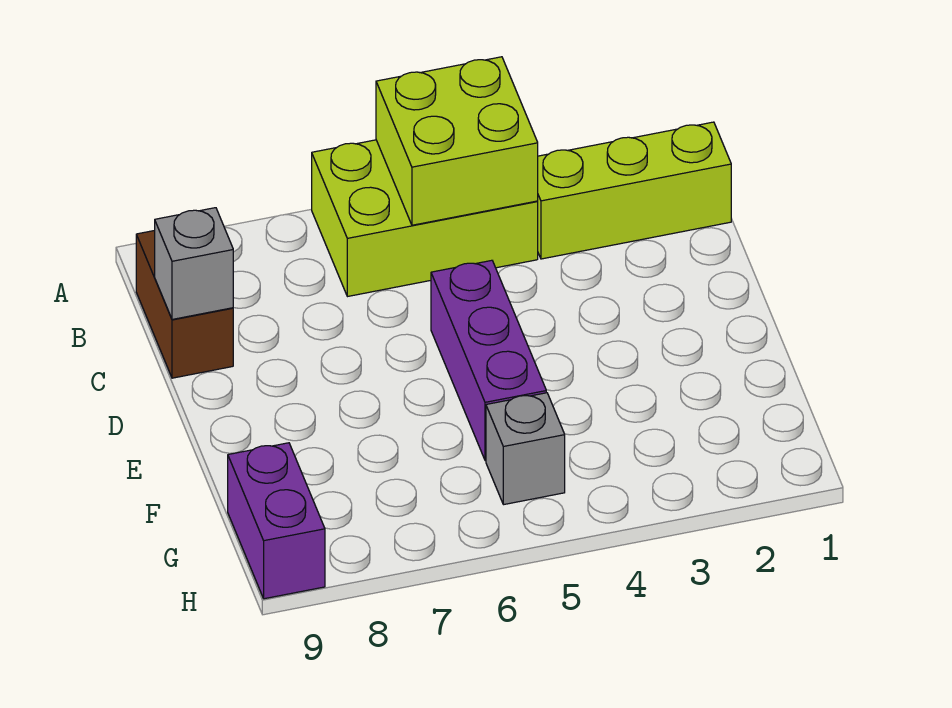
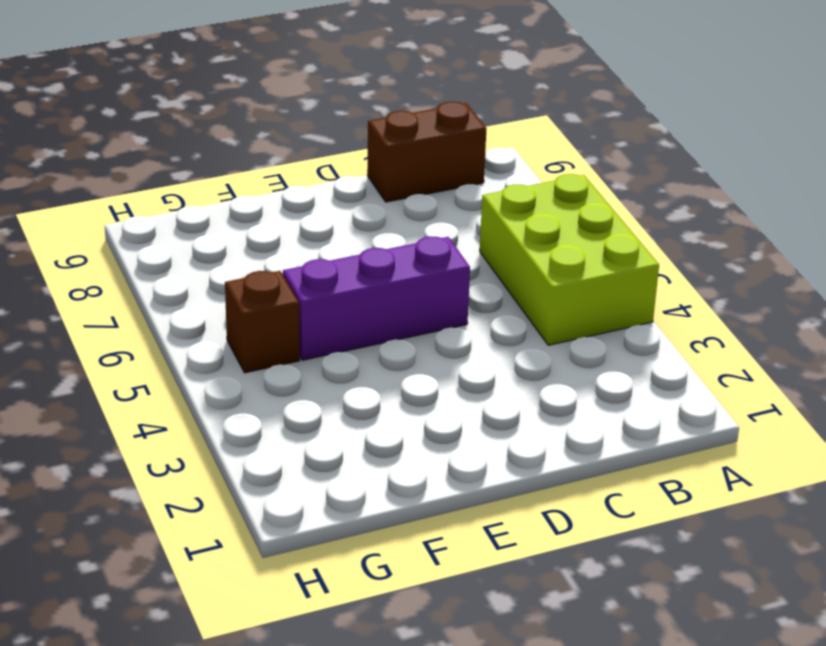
brown 1x1 brick [225,271,300,373] -> grey 1x1 brick [486,393,565,505]
none -> lime 1x3 brick [538,122,731,259]
none -> purple 1x2 brick [228,443,325,599]

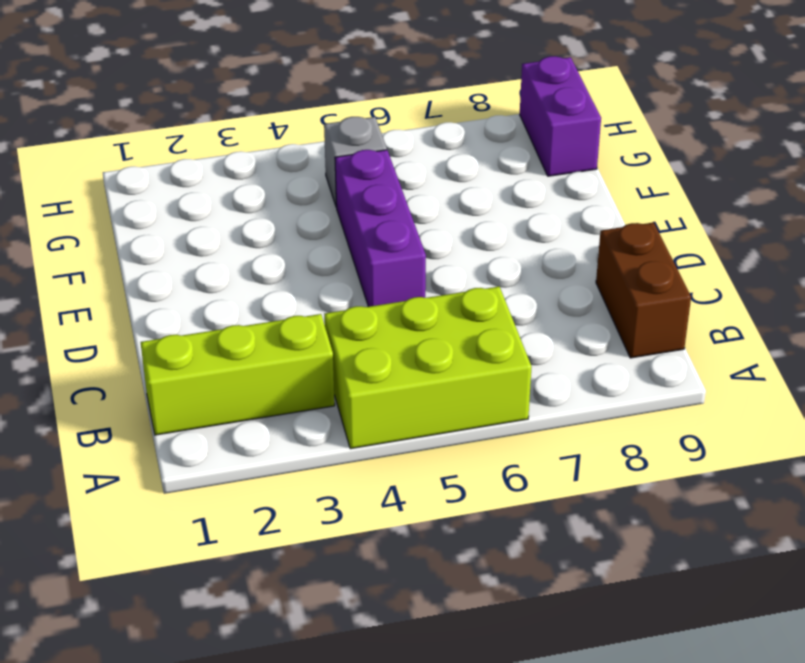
none -> lime 2x2 brick [376,57,538,225]
none -> grey 1x1 brick [155,208,233,319]

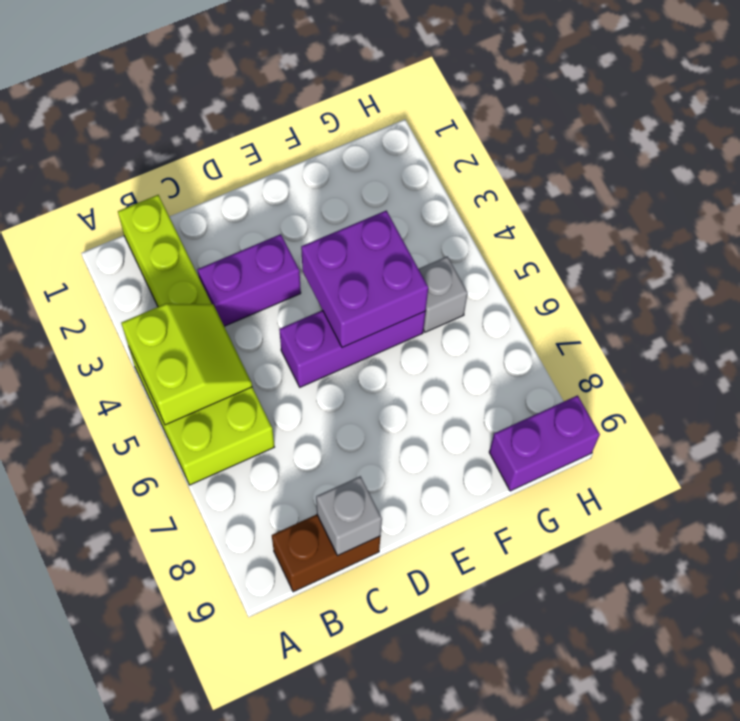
lime 2x2 slope [121,304,252,425] -> lime 2x2 brick [376,57,538,225]
purple 1x2 brick [197,234,301,326] -> none
purple 2x2 brick [301,211,428,347] -> none

